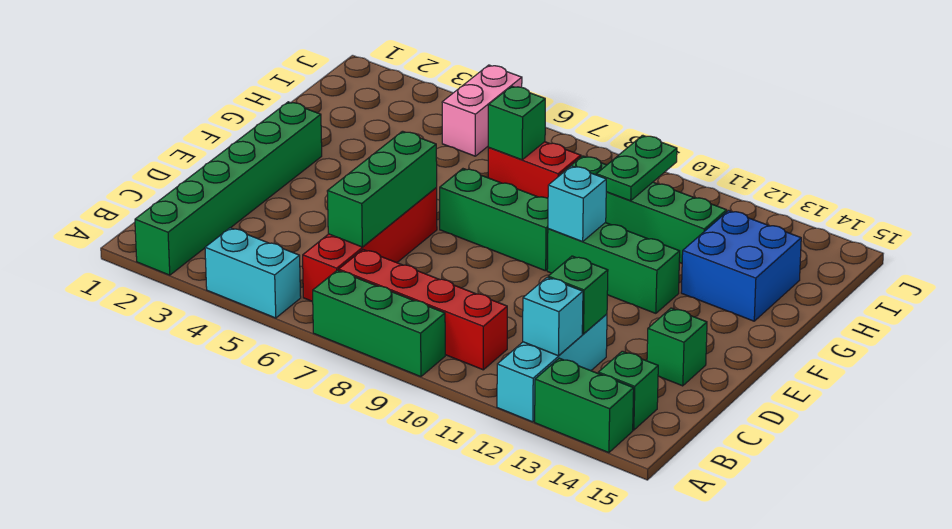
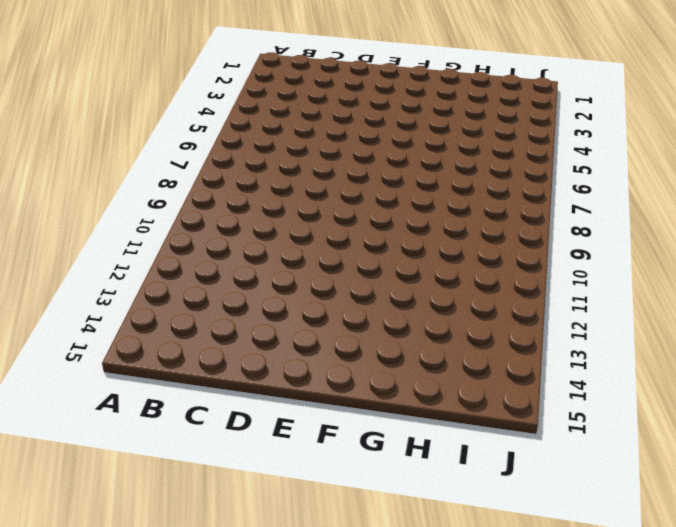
none -> green 1x6 brick [135,102,322,275]
none -> cyan 1x2 brick [205,228,301,318]
none -> green 1x3 brick [312,270,445,377]

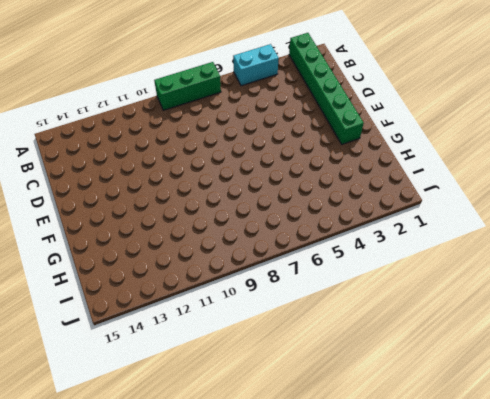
none -> cyan 1x3 brick [497,314,607,422]
none -> green 1x2 brick [535,358,634,453]
none -> red 1x4 brick [303,188,437,301]

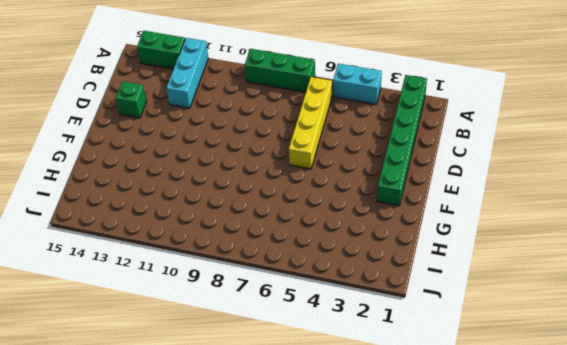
yellow 1x4 brick [289,77,332,169] -> red 1x4 brick [303,188,437,301]
none -> red 1x4 brick [339,250,507,370]
none -> green 1x1 brick [598,351,658,430]
none -> green 1x3 brick [440,169,548,271]

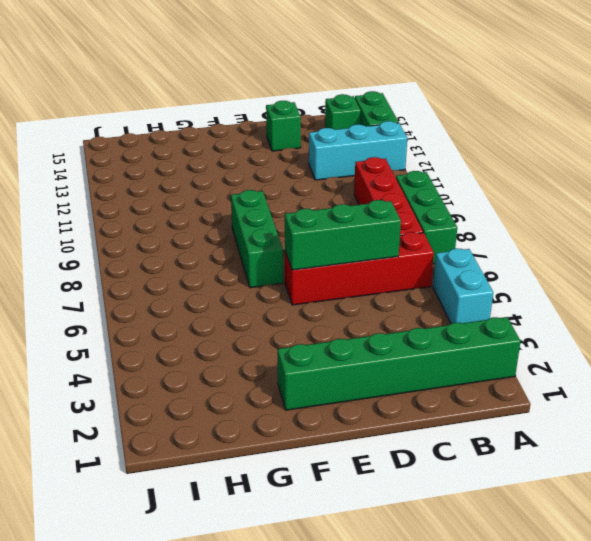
none -> green 1x3 brick [547,223,680,313]
none -> blue 2x2 brick [681,211,801,321]
none -> red 1x2 brick [488,142,581,198]

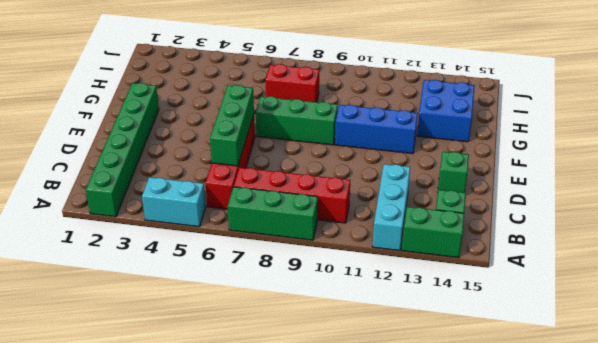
blue 1x3 brick [335,105,418,154] -> green 1x3 brick [547,223,680,313]
none -> green 1x4 brick [560,156,727,263]
none -> pink 1x2 brick [442,65,522,156]
none -> cyan 1x1 brick [523,277,583,356]

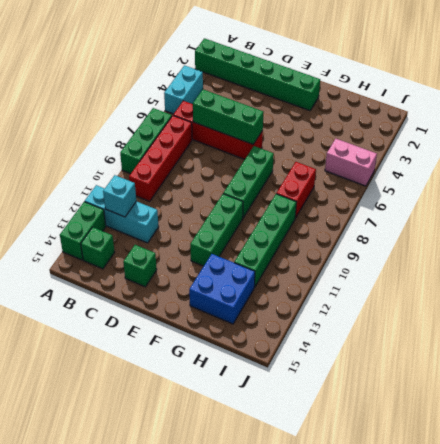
none -> green 1x1 brick [548,256,608,334]
none -> cyan 1x1 brick [548,166,606,242]
none -> green 1x1 brick [488,86,545,160]

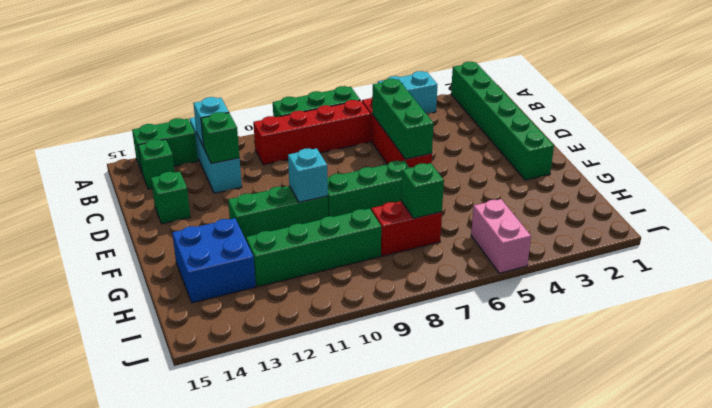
none -> green 1x2 plate [596,135,677,201]

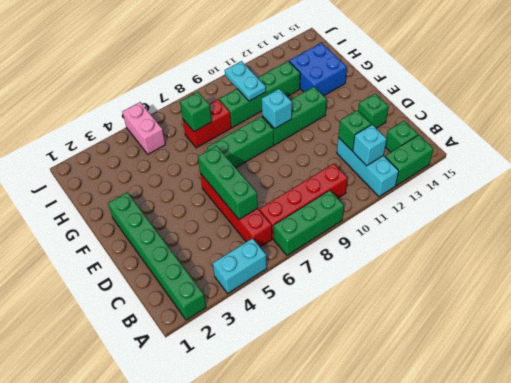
cyan 1x2 plate [225,61,266,101] -> green 1x2 plate [596,135,677,201]

